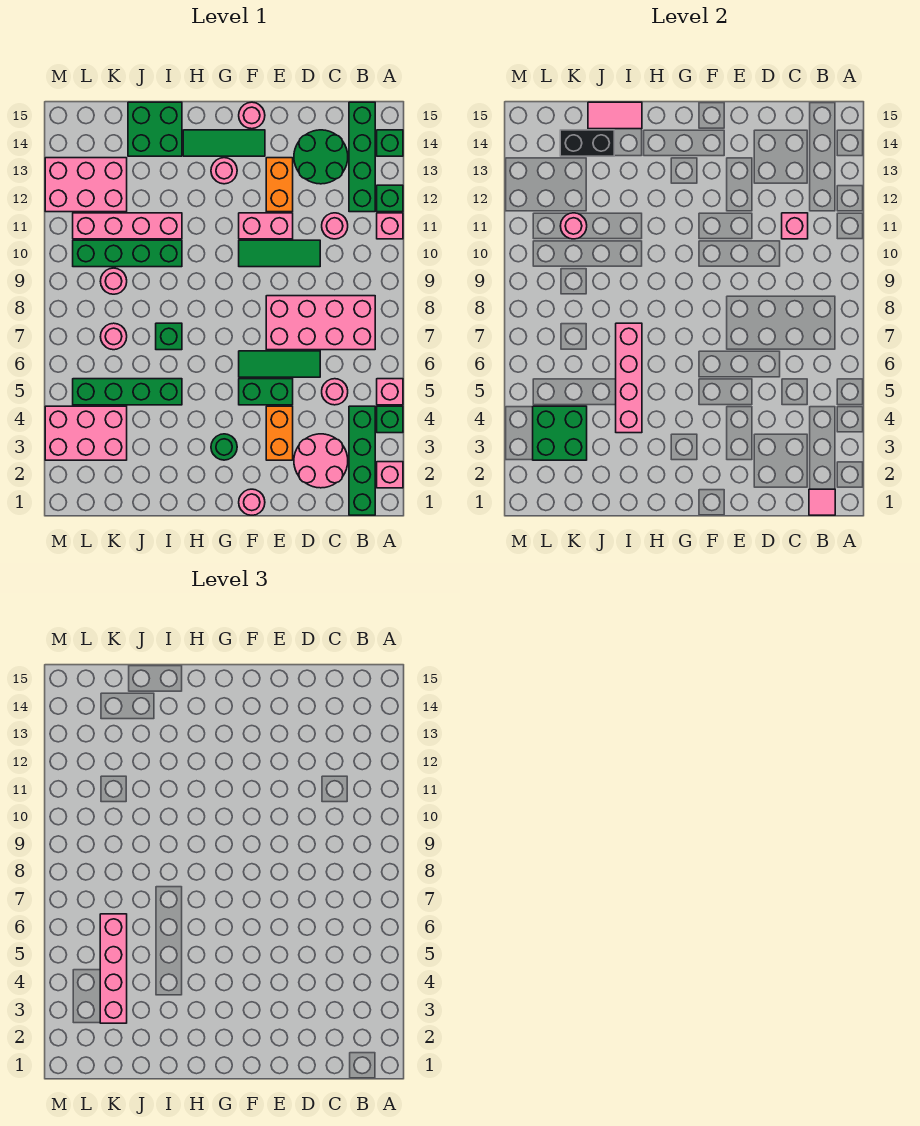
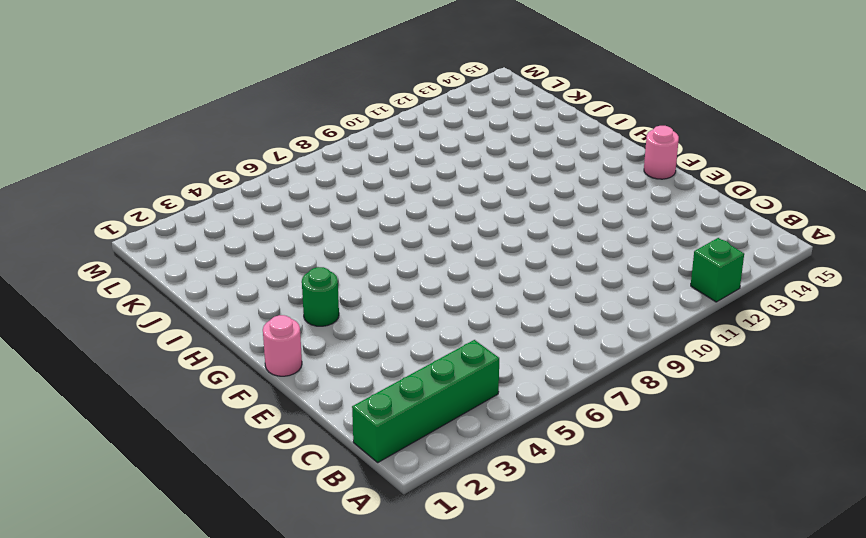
none -> pink 1x1 brick [377,462,403,488]
none -> green 1x1 brick [377,406,403,433]
none -> pink 1x1 brick [377,379,403,405]
none -> pink 1x1 brick [377,213,403,239]

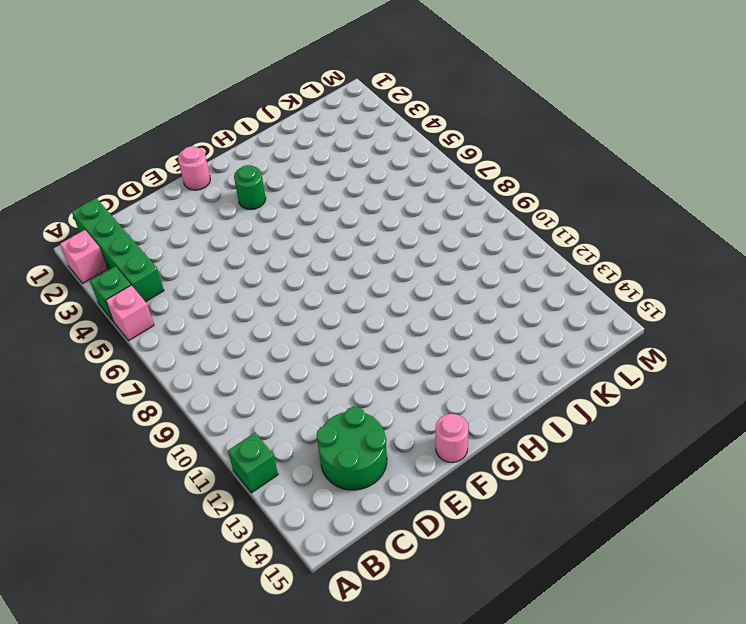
none -> pink 1x1 brick [377,213,403,239]
none -> green 1x1 brick [377,130,403,156]
none -> pink 2x4 brick [266,296,375,350]
none -> green 1x4 brick [349,102,375,212]

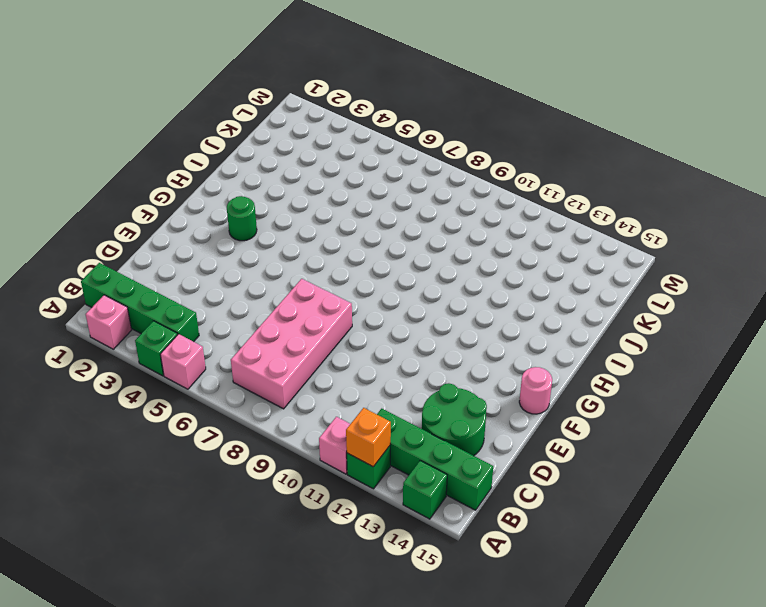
orange 1x1 brick [346,408,391,467] -> none
none -> pink 2x2 round brick [294,434,348,488]
none -> pink 1x1 round brick [322,379,348,405]
none -> pink 1x1 round brick [322,213,348,239]
none -> green 1x3 tile [239,351,320,377]

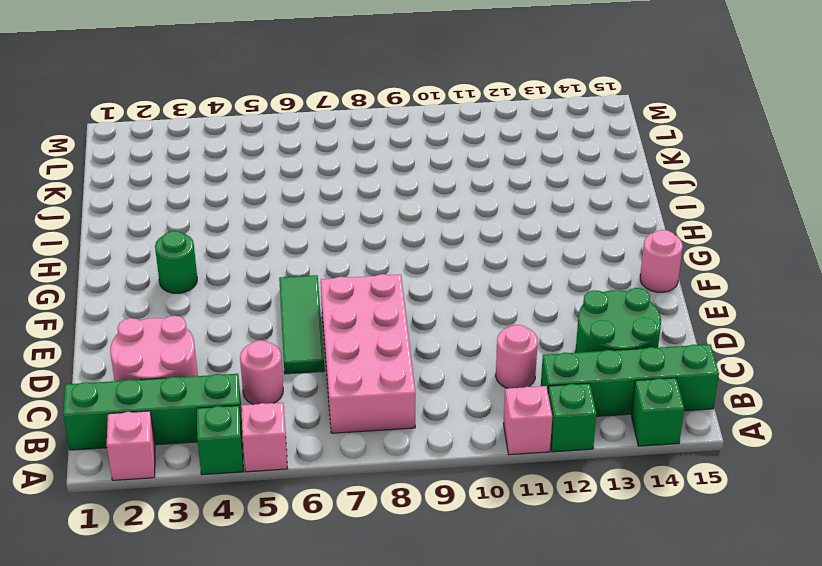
none -> green 1x3 tile [239,240,320,267]
none -> orange 1x2 brick [266,406,293,460]
none -> green 1x2 brick [239,379,293,405]
none -> pink 1x2 brick [239,213,293,239]

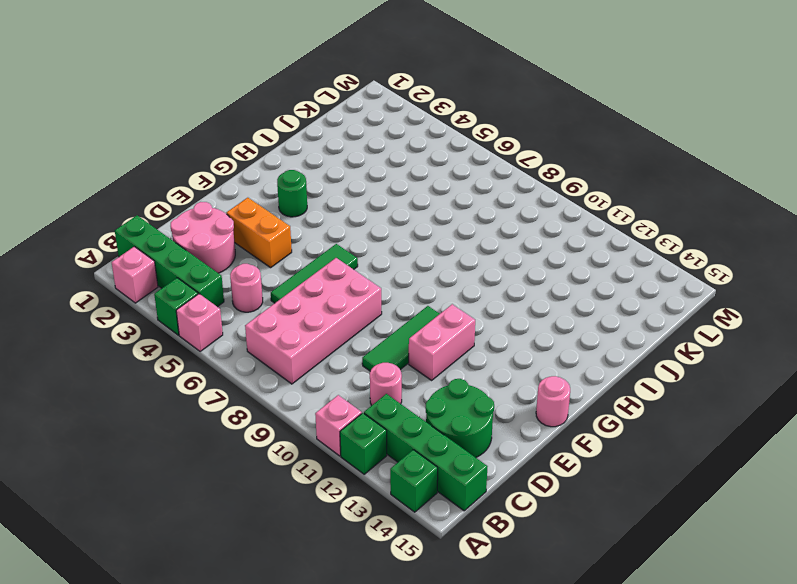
none -> green 1x2 brick [239,379,293,405]
none -> orange 1x2 brick [266,158,293,212]
none -> pink 1x1 round brick [239,489,265,515]
none -> green 1x3 tile [183,130,265,156]

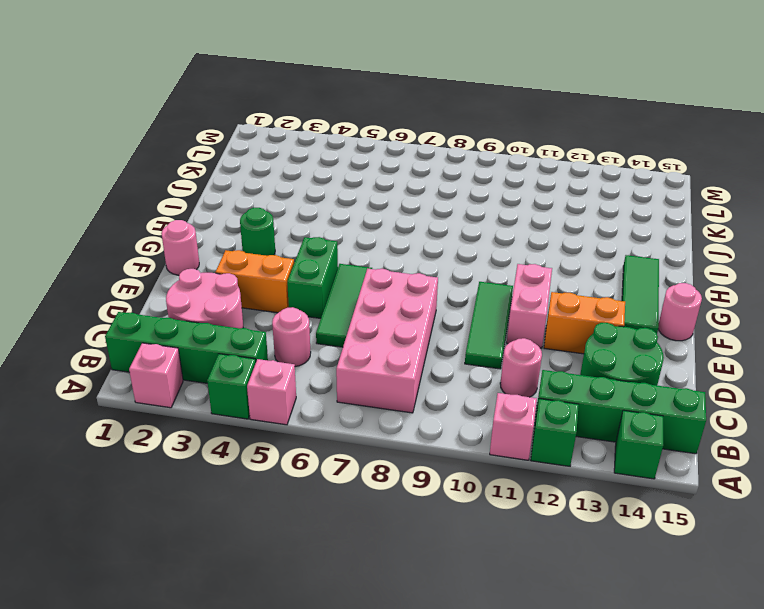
none -> pink 1x1 round brick [211,158,237,184]
none -> green 1x4 brick [73,379,182,405]
none -> green 1x1 brick [156,323,182,350]
none -> green 1x4 brick [73,240,182,267]

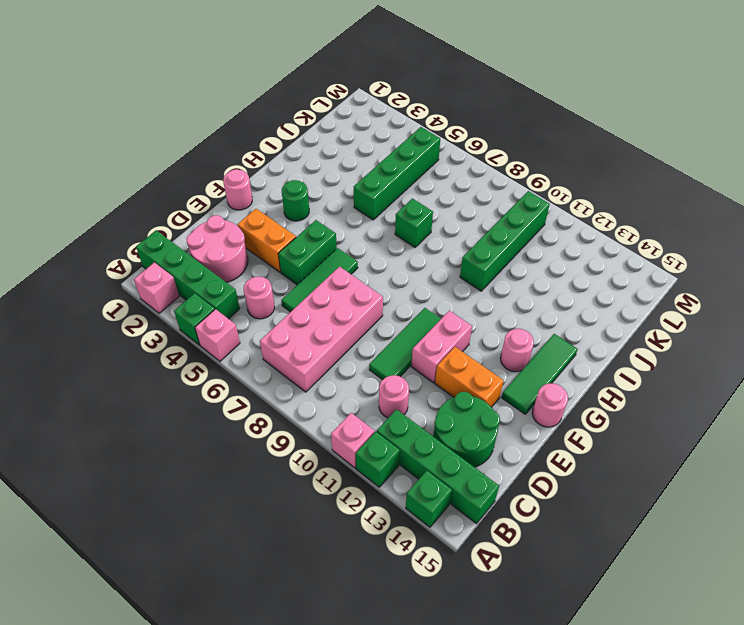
none -> pink 1x4 brick [73,213,182,239]
none -> green 2x2 brick [128,102,182,156]
none -> pink 2x3 brick [45,406,127,460]
none -> pink 1x1 round brick [100,323,127,350]

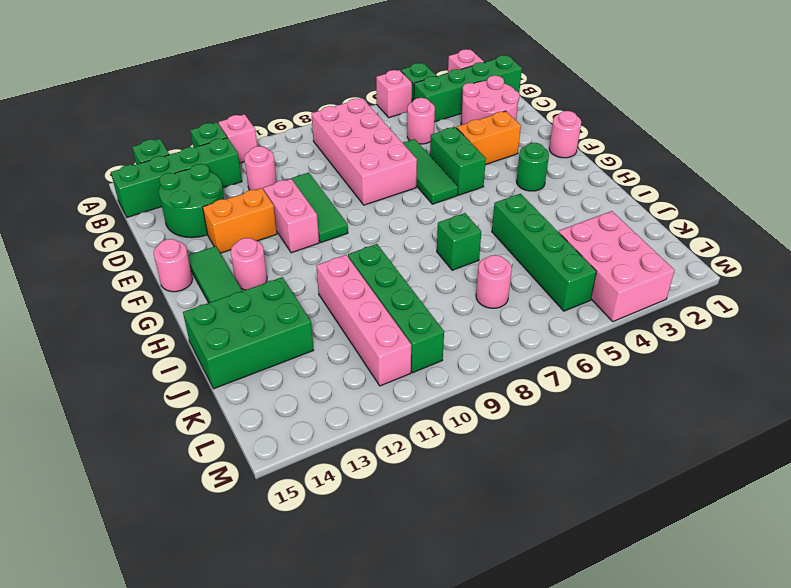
green 2x3 brick [183,277,314,389] -> green 2x2 brick [128,102,182,156]
none -> pink 1x1 round brick [100,268,127,294]
none -> pink 2x3 brick [45,158,127,212]
none -> pink 1x1 tile [809,489,835,515]
none -> pink 1x1 brick [782,213,808,239]

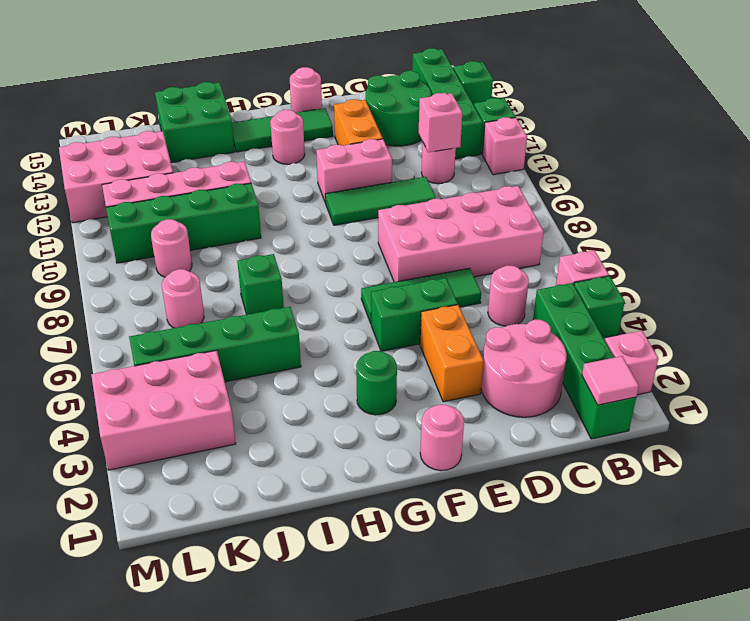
none -> pink 1x4 brick [616,323,642,433]
none -> pink 1x2 tile [588,102,642,129]
none -> black 1x2 brick [560,130,614,156]
none -> green 2x2 brick [533,406,587,460]

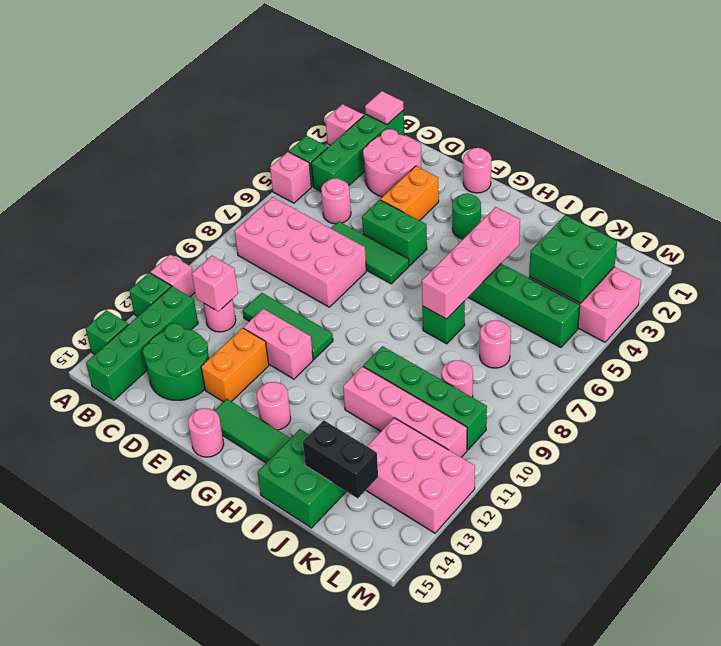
none -> pink 1x2 tile [588,102,642,129]
none -> pink 1x1 round brick [561,213,587,239]
none -> pink 1x4 brick [100,914,127,1023]

